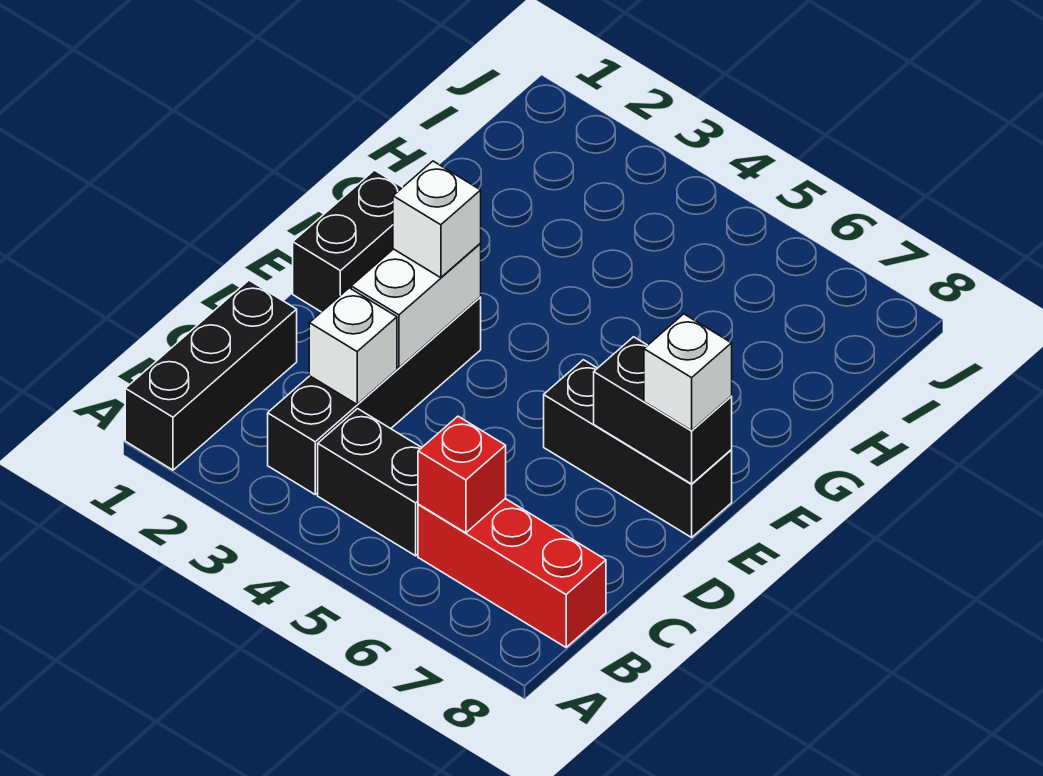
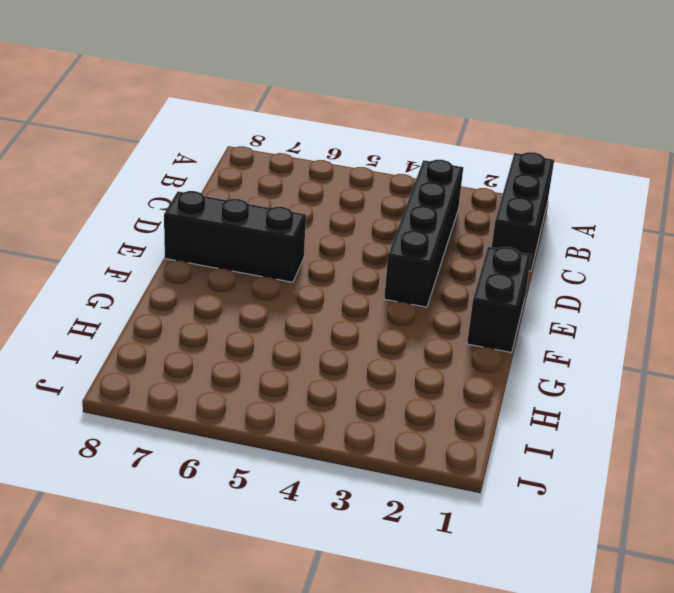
none -> black 1x2 brick [318,409,422,556]
none -> red 1x3 brick [418,499,606,647]
none -> red 1x1 brick [418,416,506,533]

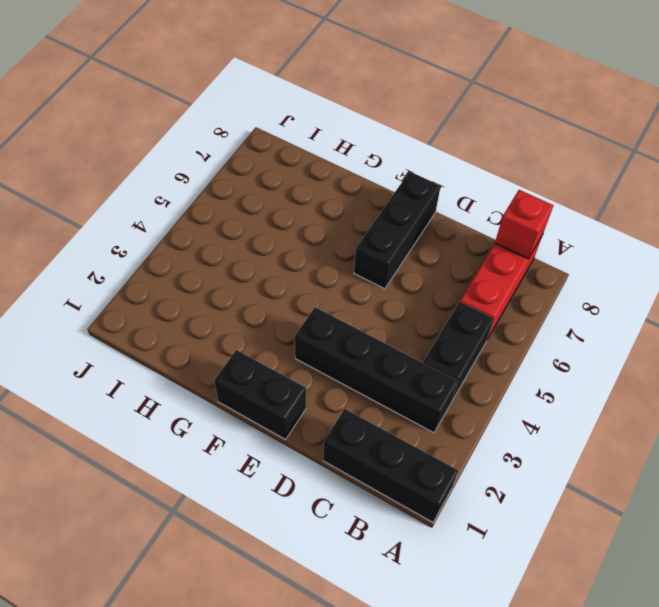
red 1x1 brick [495,190,553,259] -> red 1x1 brick moved to [418,416,506,533]
none -> white 1x1 brick [309,288,397,404]
none -> white 1x2 brick [351,244,481,368]
none -> black 1x2 brick [594,337,732,484]

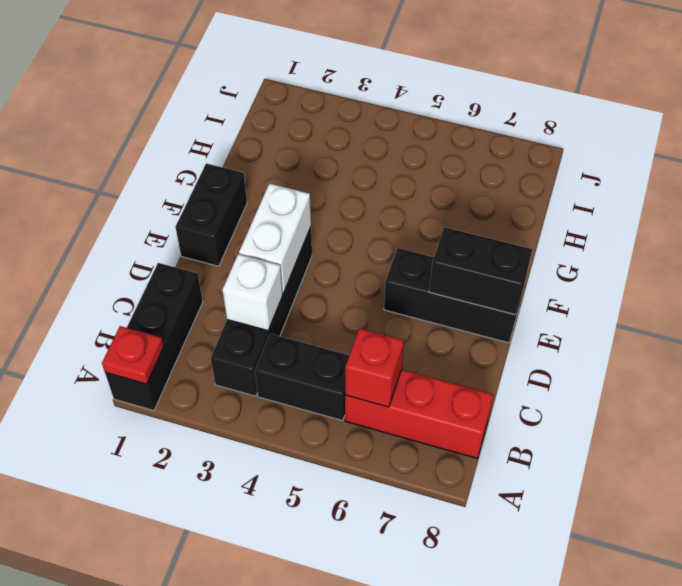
red 1x1 plate [102,326,164,384] -> none
none -> white 1x1 brick [393,161,481,278]
none -> white 1x1 brick [644,314,732,430]

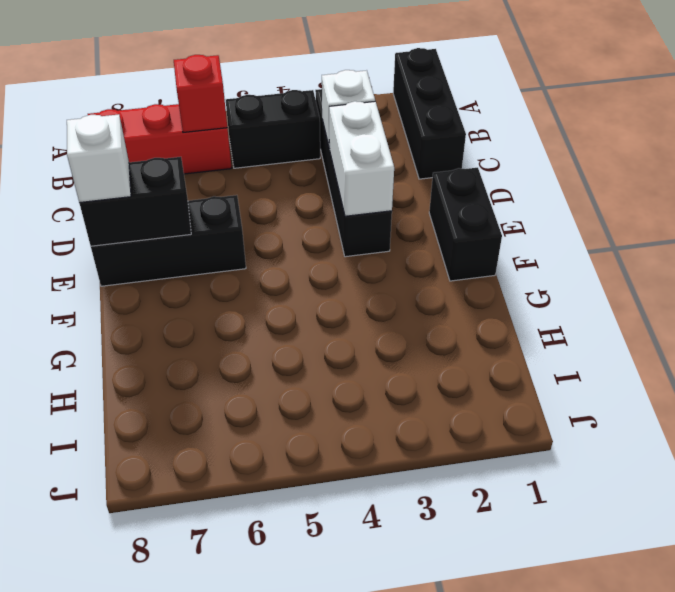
none -> white 1x1 brick [393,161,481,278]

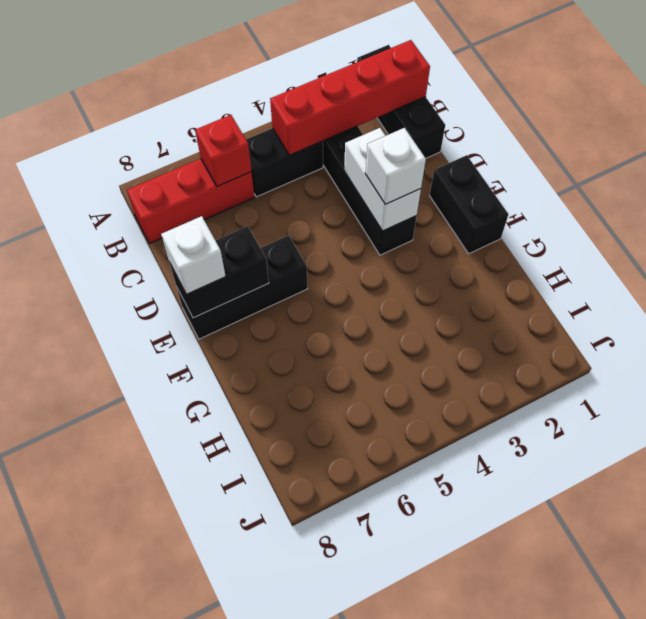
red 1x4 brick [270,40,430,155] -> none
none -> white 1x1 brick [309,288,397,404]

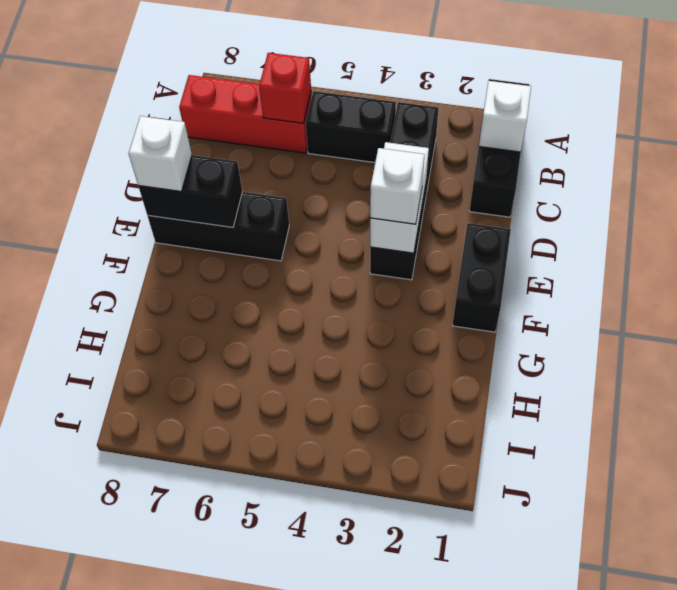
white 1x1 brick [479,81,531,152] -> white 1x1 brick moved to [309,288,397,404]

